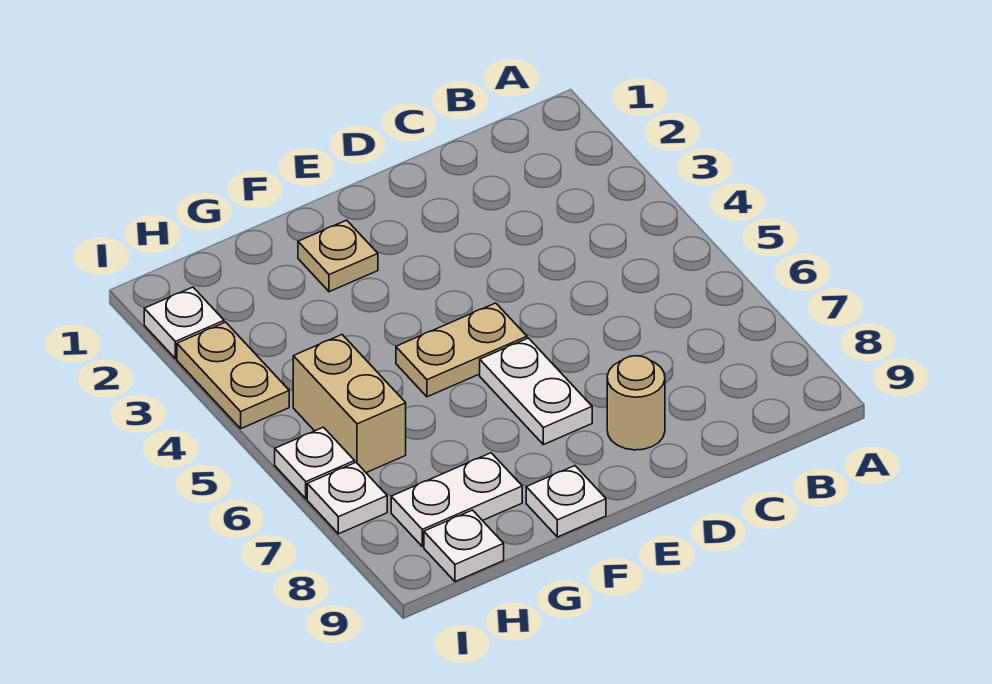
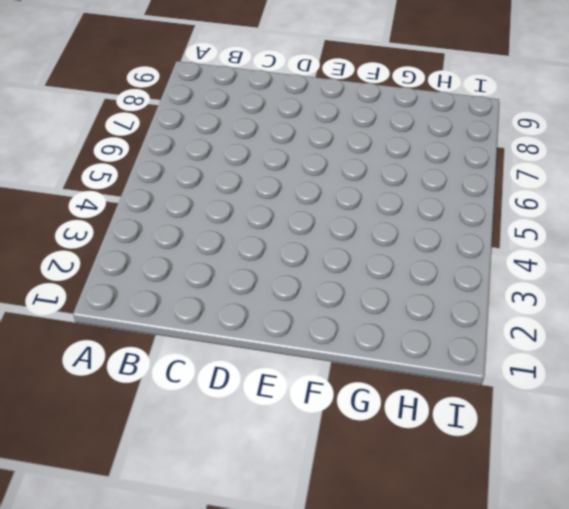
none -> tan 1x1 round brick [607,356,665,450]
none -> tan 1x2 plate [396,303,527,397]
none -> white 1x2 plate [480,338,592,445]

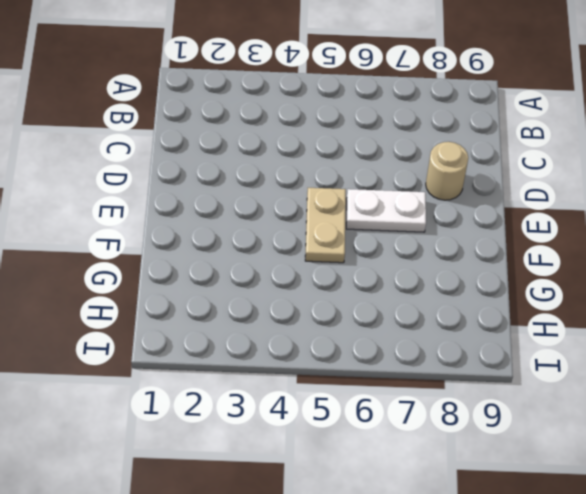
none -> tan 1x1 plate [298,220,378,292]
none -> white 1x1 plate [526,466,606,537]
none -> white 1x2 plate [391,453,522,547]

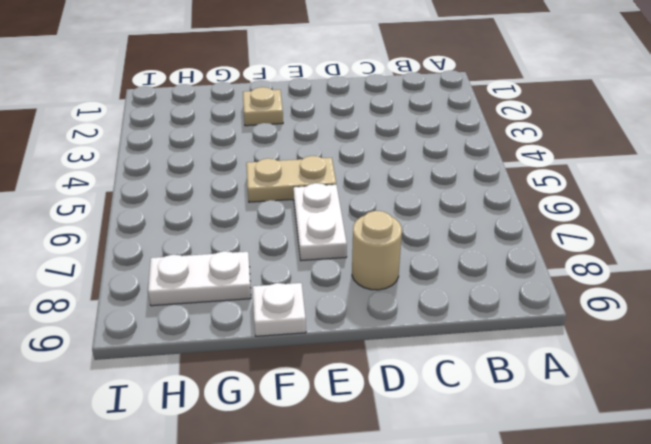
none -> tan 1x2 brick [293,335,406,473]
none -> white 1x1 plate [424,510,504,582]
none -> white 1x1 plate [144,287,224,359]

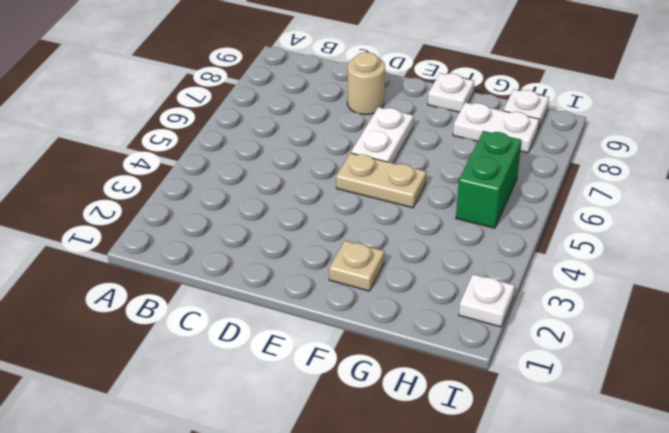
green 1x2 brick [456,131,522,228] -> tan 1x2 brick [293,335,406,473]
none -> tan 1x2 plate [177,322,289,428]
none -> white 1x1 plate [275,427,355,499]
none -> white 1x1 plate [307,463,387,534]

